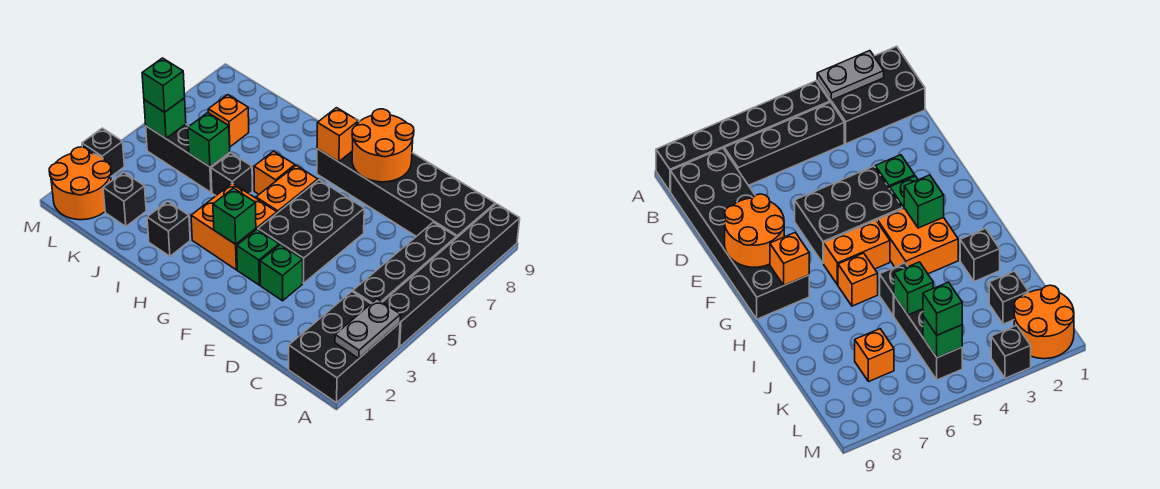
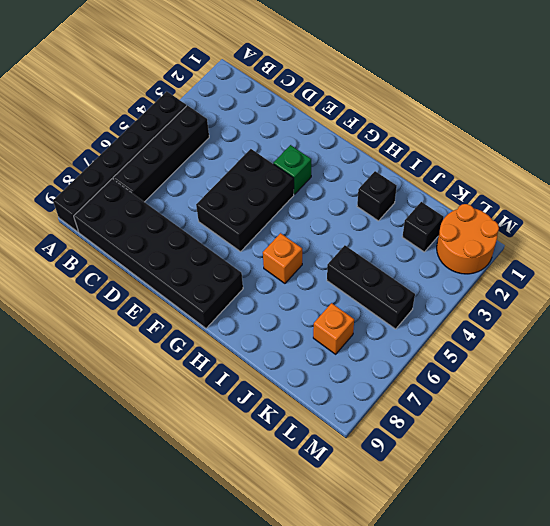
none -> black 2x3 brick [289,292,400,403]
none -> green 1x1 brick [260,245,303,301]
none -> orange 2x2 brick [191,183,277,270]

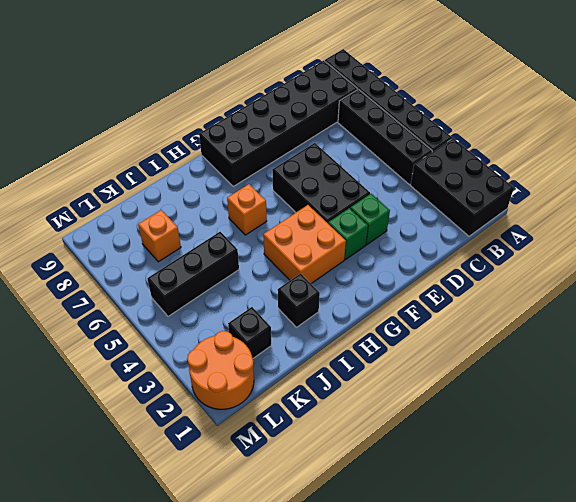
none -> orange 1x2 brick [256,166,318,213]
none -> black 1x1 brick [211,153,252,196]
none -> black 1x1 brick [82,128,124,176]

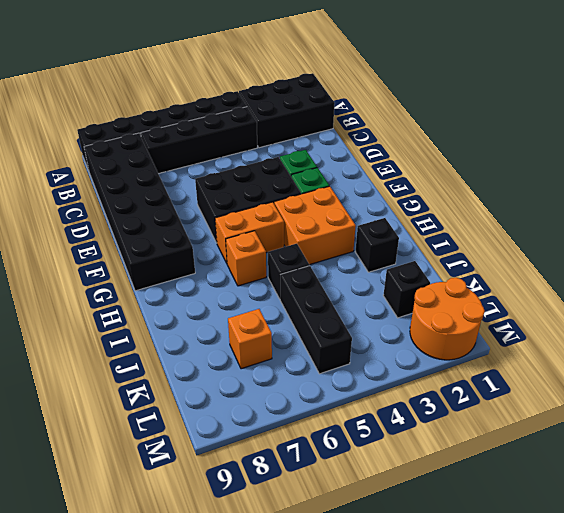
none -> black 1x1 brick [82,128,124,176]
none -> grey 1x2 plate [335,299,401,358]
none -> orange 2x2 round brick [352,109,414,182]

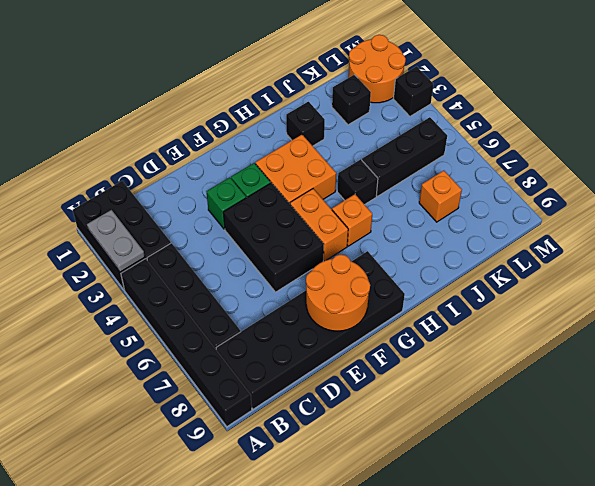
none -> green 1x1 brick [213,188,256,244]
none -> orange 1x1 brick [317,108,358,162]
none -> green 1x1 brick [188,113,230,167]

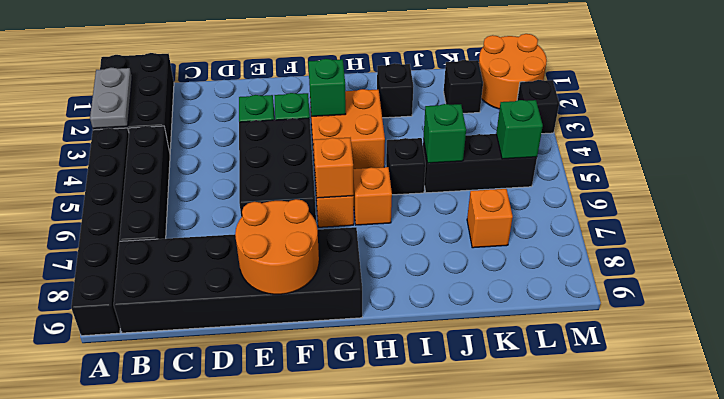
orange 1x1 brick [314,138,354,198] -> orange 1x1 brick moved to [317,108,358,162]
none -> green 1x1 brick [142,58,185,112]

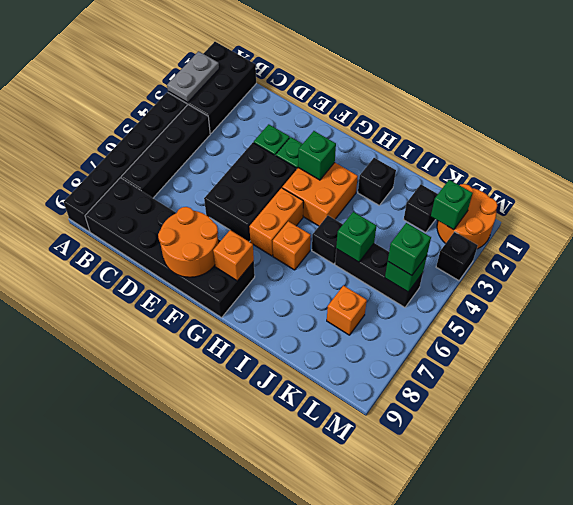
green 1x1 brick [431,180,473,230] -> none

